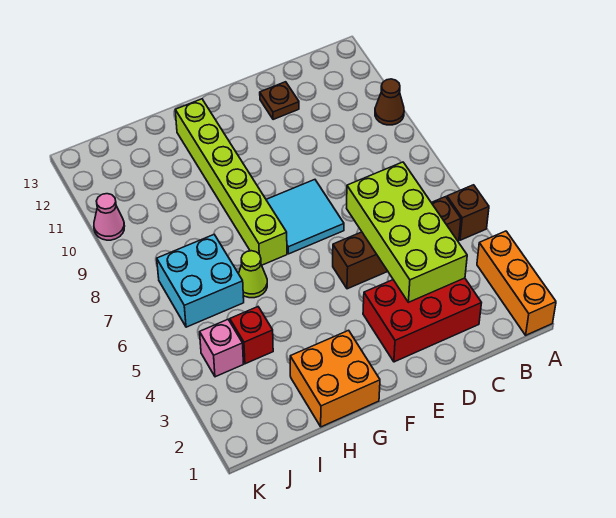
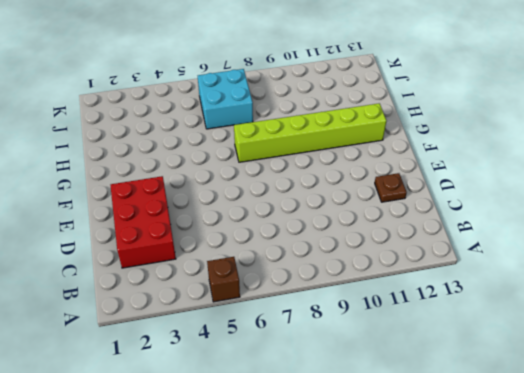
none -> orange 1x3 brick [477,231,556,335]
none -> brown 1x1 cone [375,79,404,125]
none -> brown 1x4 brick [333,197,461,289]

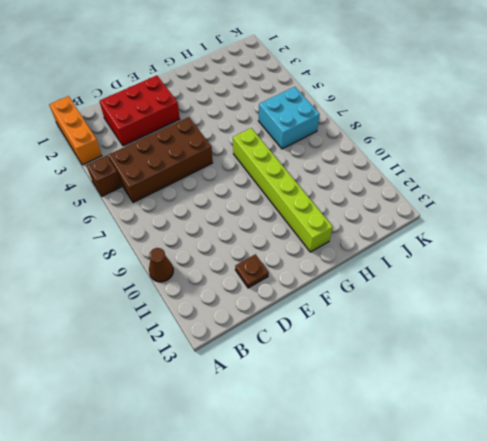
brown 2x4 brick [108,117,213,203] -> brown 1x4 brick [333,197,461,289]
none -> cyan 2x2 tile [266,180,344,254]
none -> orange 2x2 brick [290,330,380,427]
none -> lime 1x1 cone [239,251,267,298]

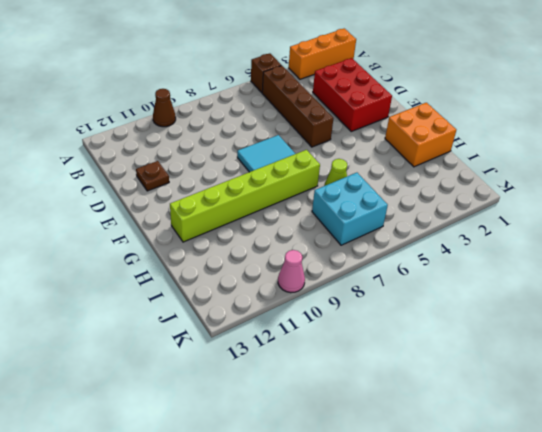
none -> red 1x1 brick [230,307,273,364]
none -> pink 1x1 brick [200,319,243,377]
none -> lime 2x4 brick [347,162,467,302]

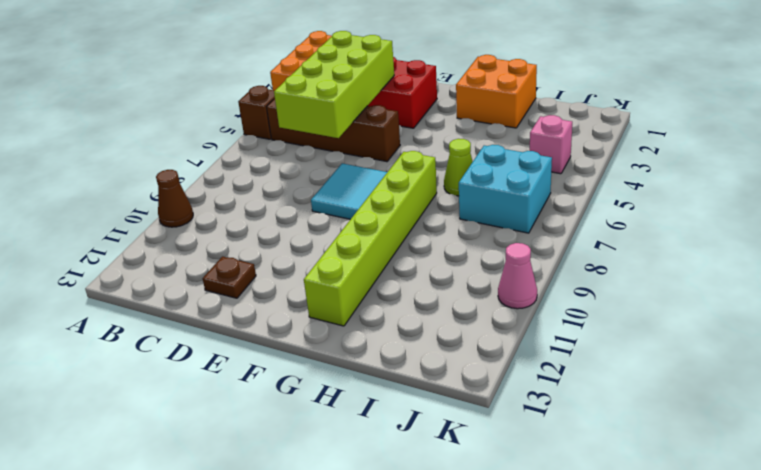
none -> red 1x1 brick [230,307,273,364]

